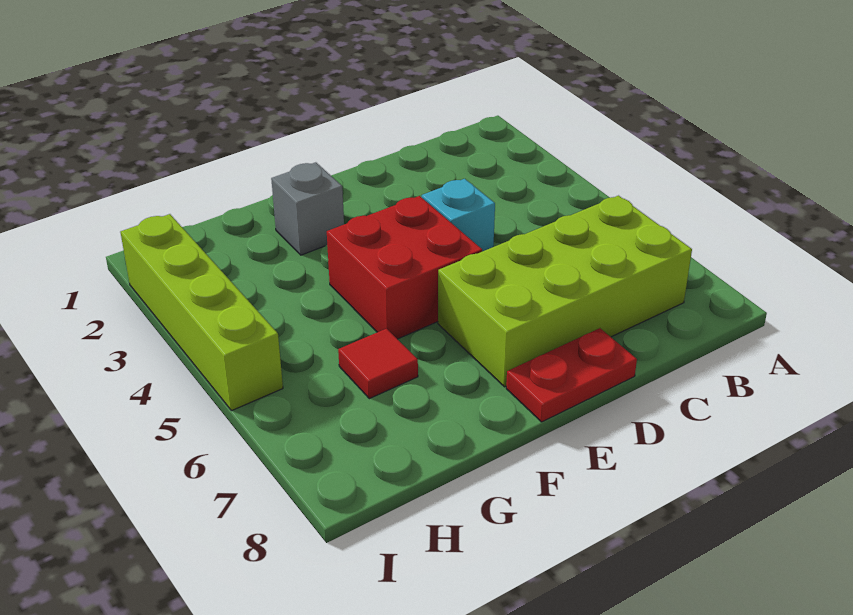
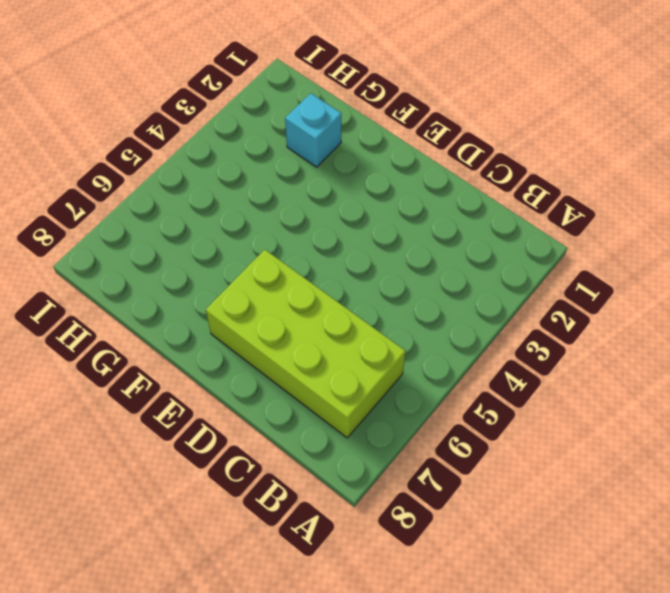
cyan 1x1 brick [285,93,341,167] -> cyan 1x1 brick moved to [422,179,495,251]
none -> red 1x2 plate [506,328,637,422]
none -> red 2x2 brick [327,196,482,339]

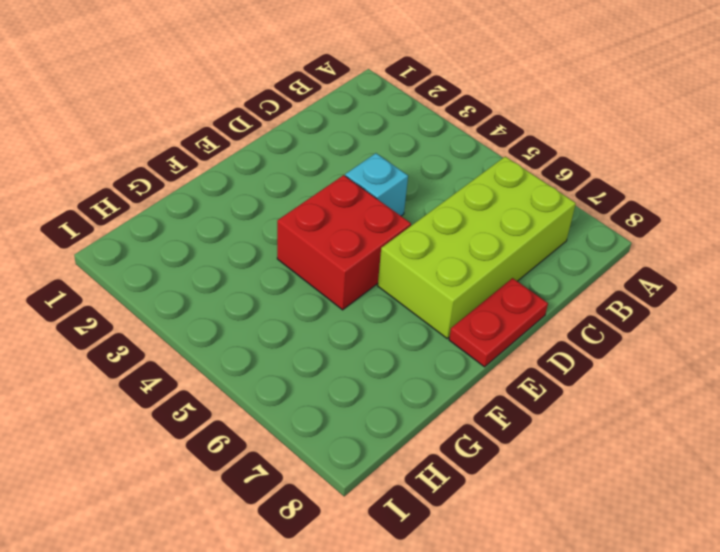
none -> grey 1x1 brick [271,162,344,255]
none -> red 1x1 tile [338,329,418,399]

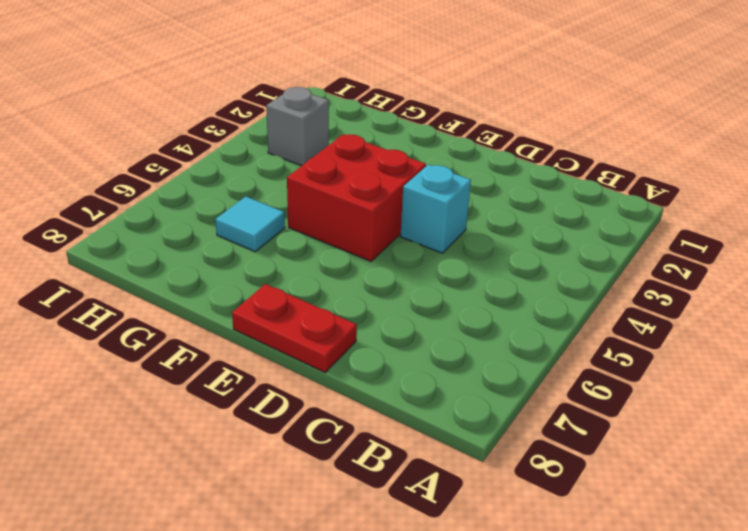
cyan 1x1 tile [215,197,285,252] -> red 1x1 tile [338,329,418,399]
grey 1x1 brick [266,87,329,166] -> grey 1x1 brick moved to [271,162,344,255]
none -> lime 2x4 brick [438,196,692,387]
none -> lime 1x4 brick [120,214,283,411]

